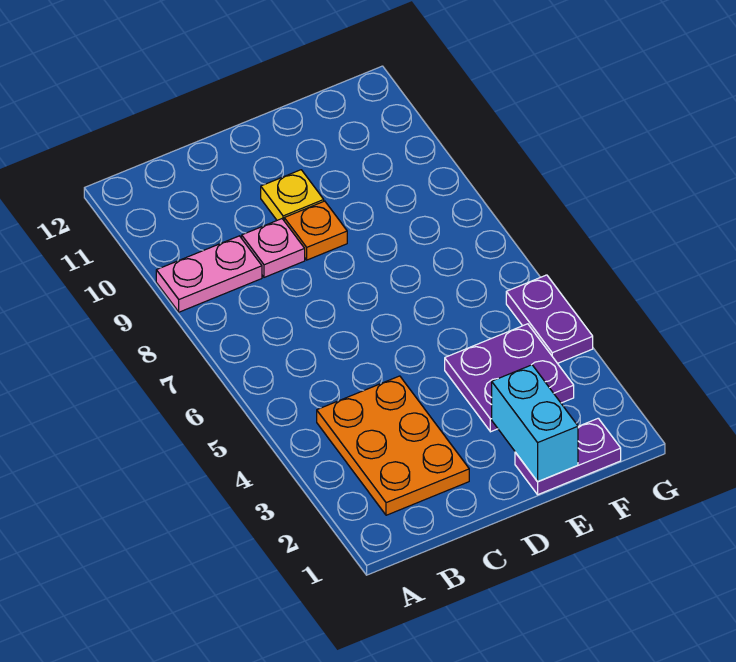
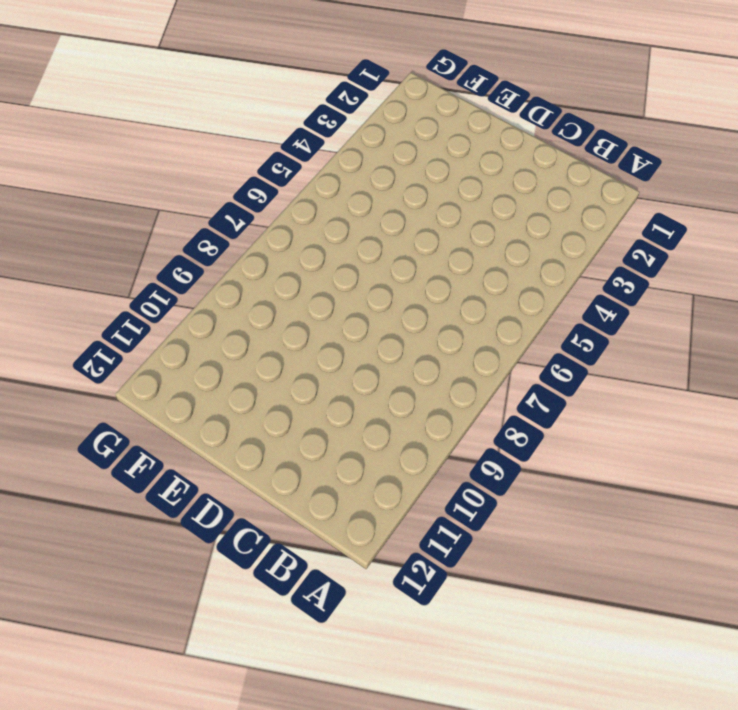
none -> pink 1x2 plate [156,236,262,312]
none -> orange 2x3 plate [317,376,469,515]

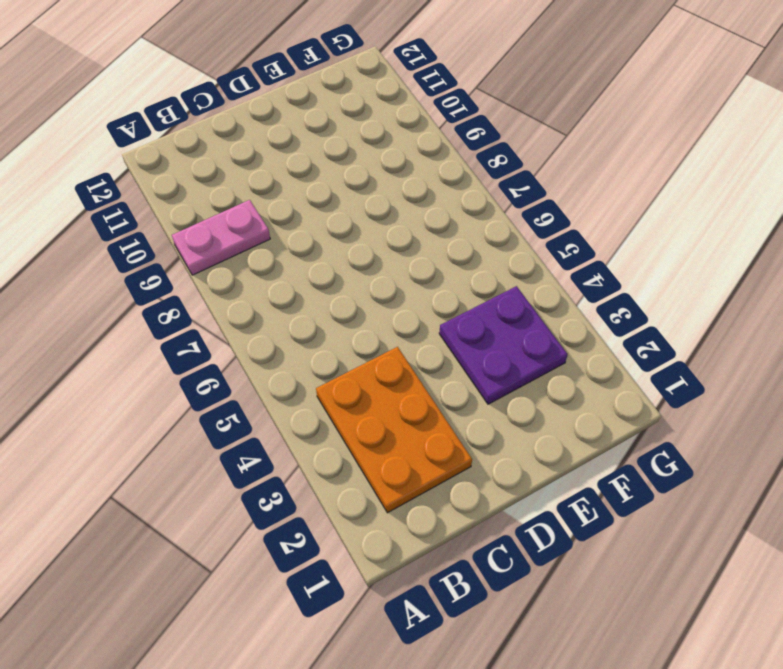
none -> pink 1x1 plate [242,219,305,277]
none -> orange 1x1 plate [284,201,347,260]

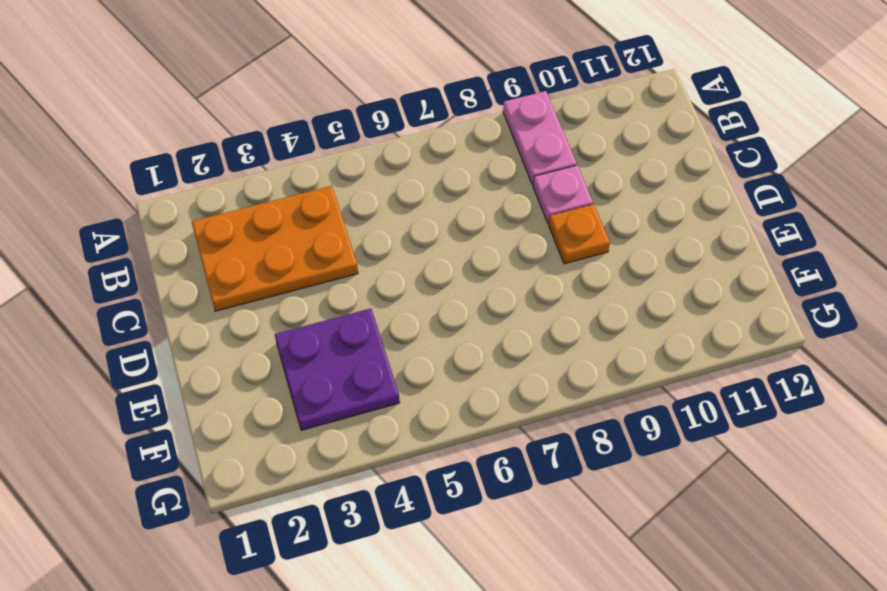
none -> yellow 1x1 plate [261,170,324,220]
none -> purple 1x2 plate [515,418,621,494]

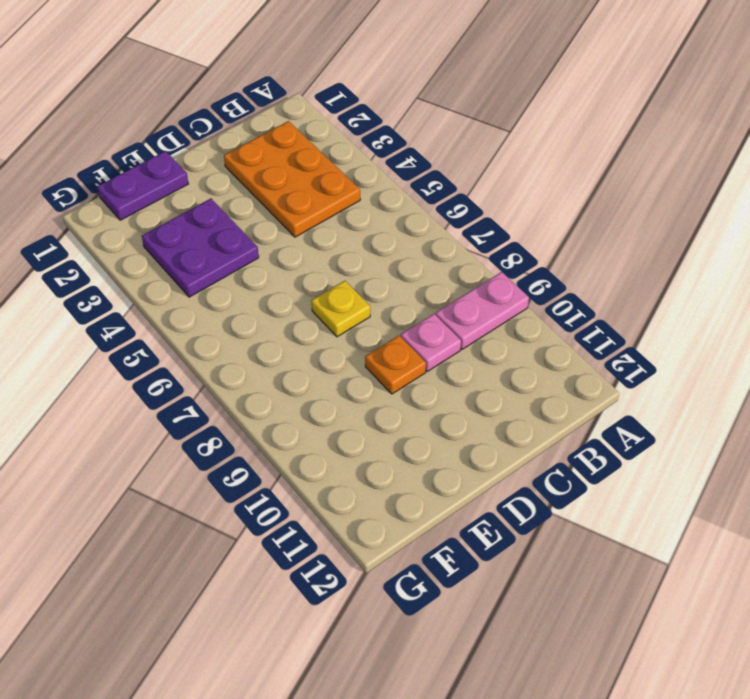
yellow 1x1 plate [311,281,370,337] -> yellow 1x1 plate moved to [261,170,324,220]
none -> purple 1x2 plate [506,275,593,363]
none -> cyan 1x2 brick [492,365,578,482]

